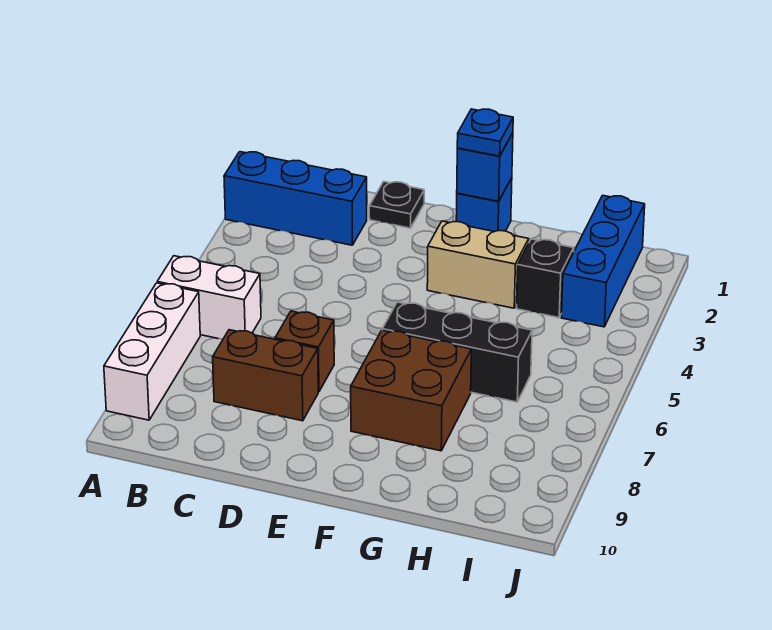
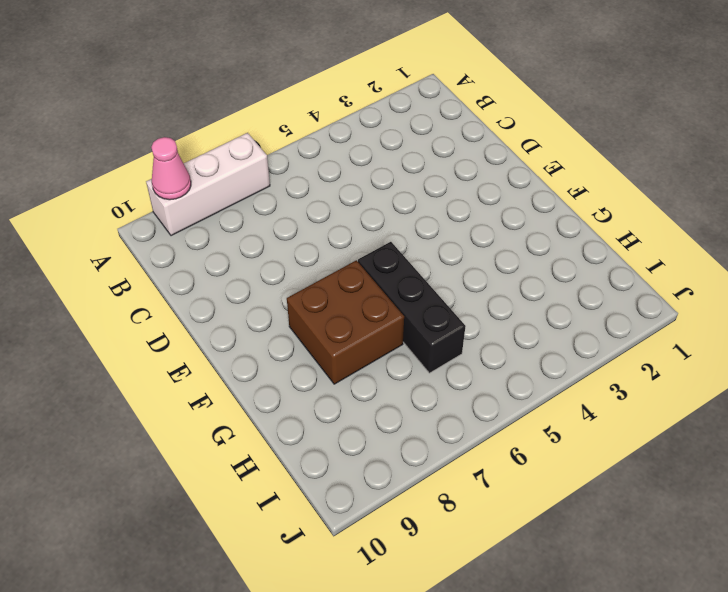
pink 1x1 cone [151,137,191,200] -> none
none -> blue 1x3 brick [224,152,367,245]
none -> white 1x2 brick [157,256,261,340]
none -> brown 1x2 brick [213,330,318,421]

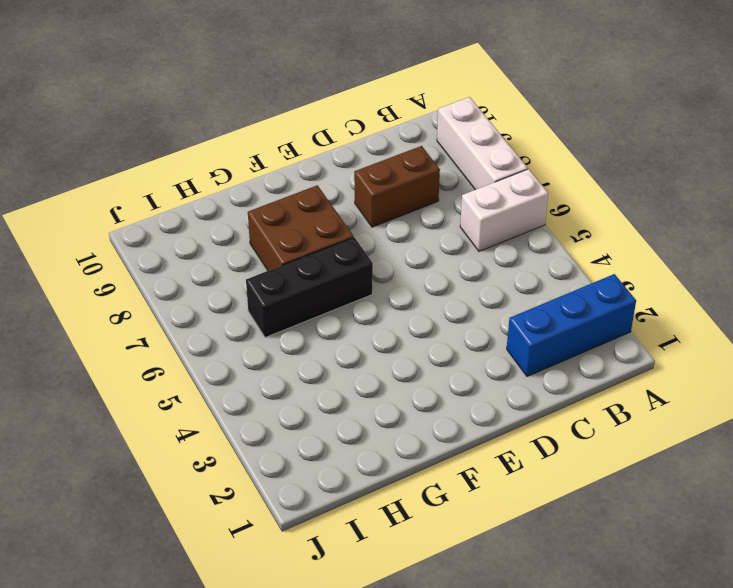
none -> black 1x1 plate [369,182,424,228]
none -> brown 1x1 brick [275,311,334,392]
none -> blue 1x1 brick [456,178,512,232]

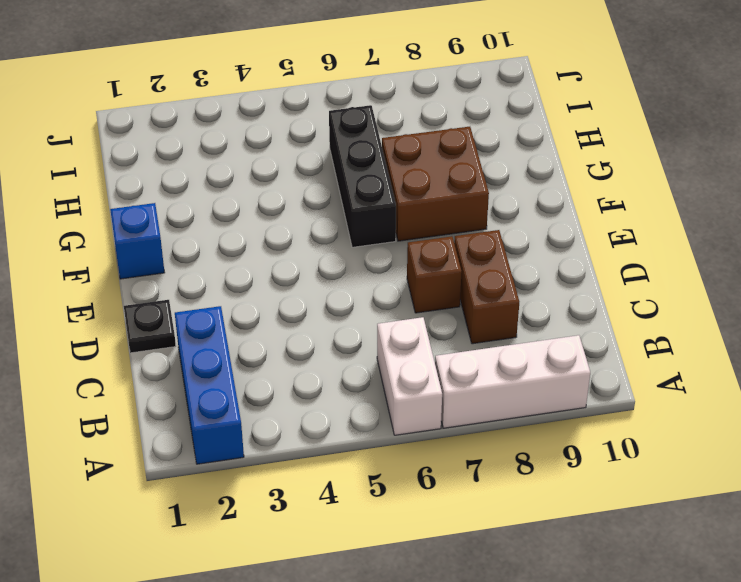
none -> tan 1x2 brick [427,221,529,308]
none -> black 1x1 brick [517,239,574,318]
none -> blue 1x3 brick [561,195,645,327]

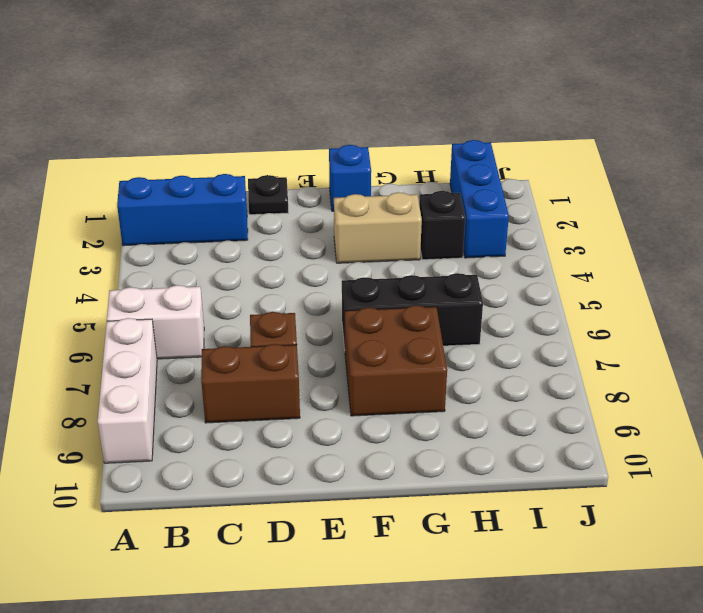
none -> blue 1x1 brick [457,133,513,201]
none -> blue 1x1 plate [457,109,513,156]

